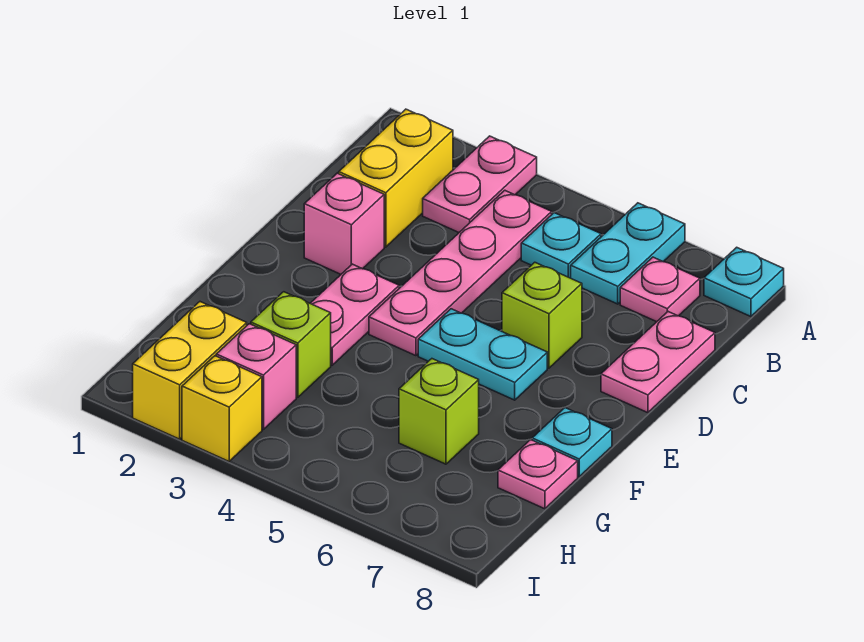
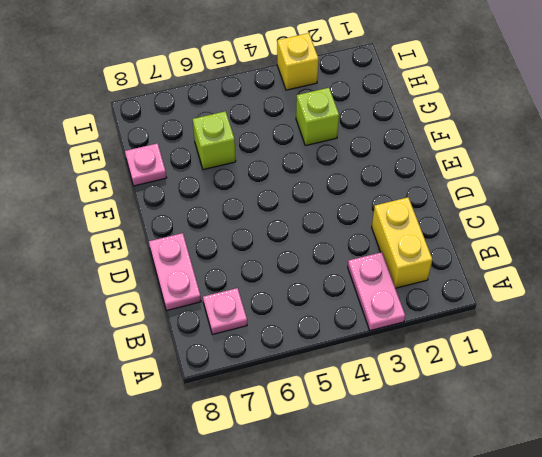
none -> cyan 1x2 plate [571,203,685,304]
none -> cyan 1x1 plate [704,247,784,317]
none -> pink 1x4 plate [369,190,552,356]

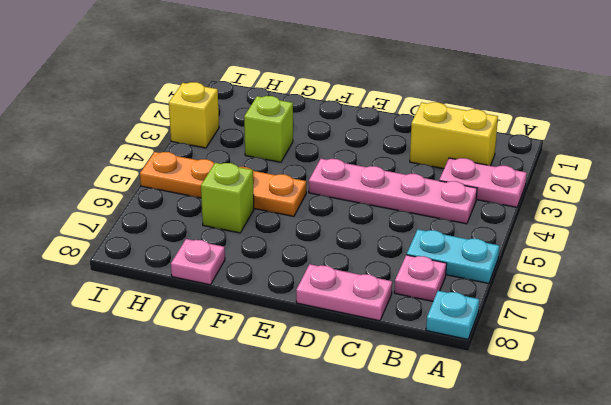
orange 1x4 plate [140,152,306,216] -> none
none -> cyan 1x1 plate [521,213,601,278]
none -> pink 1x1 brick [304,173,384,274]
none -> lime 1x1 brick [502,262,582,368]

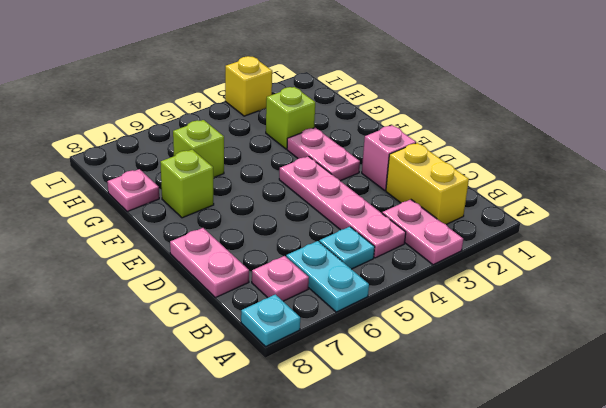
lime 1x1 brick [160,150,214,218] -> lime 1x1 brick moved to [502,262,582,368]
none -> cyan 1x2 plate [418,309,547,400]
none -> cyan 1x1 plate [532,408,612,477]
none -> yellow 1x2 brick [133,302,247,439]

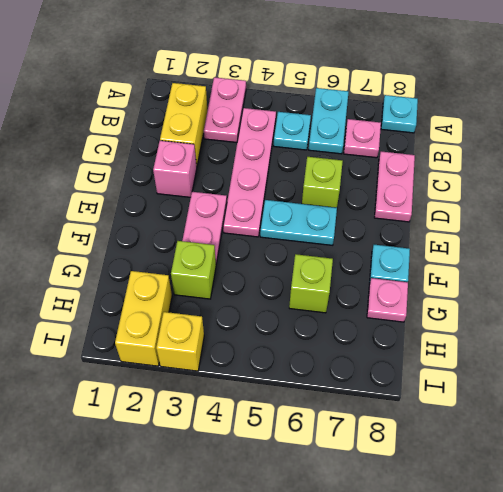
none -> pink 1x1 brick [216,324,296,430]

